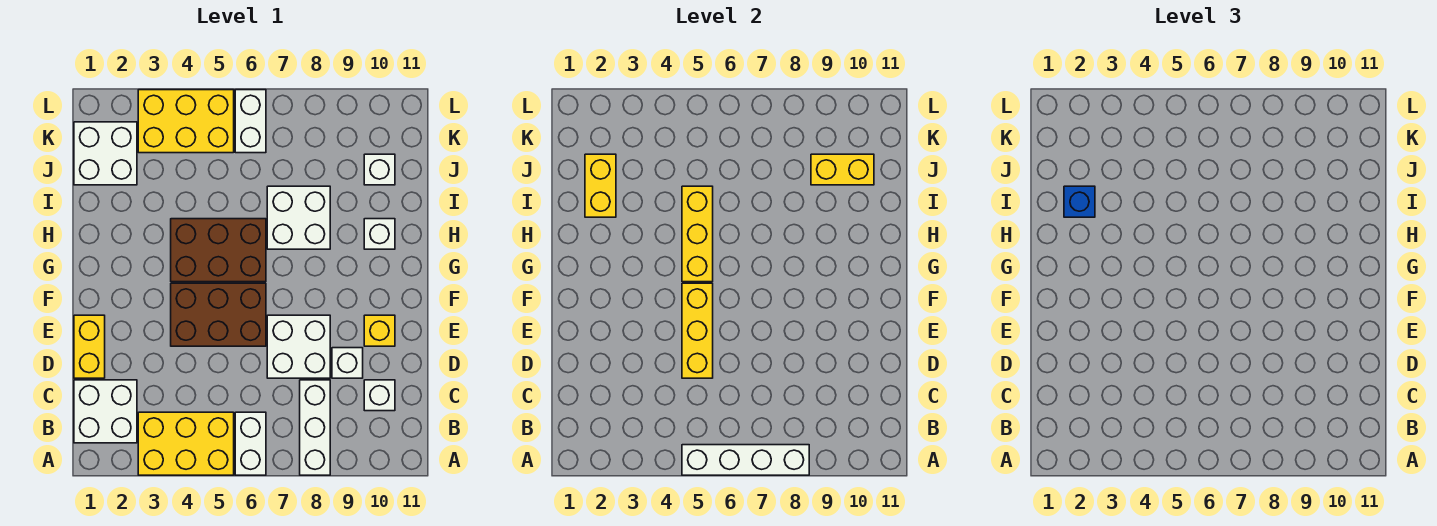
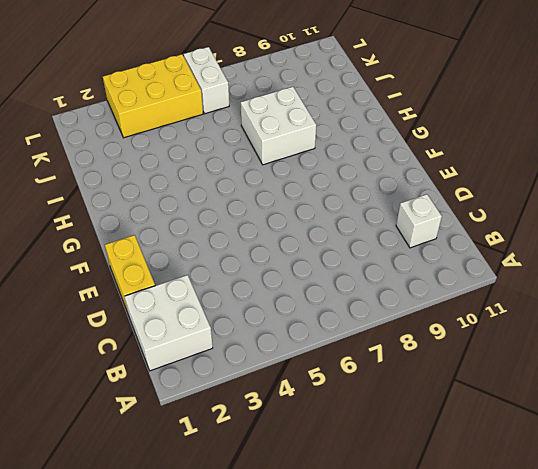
none -> yellow 2x3 brick [138,412,234,475]
none -> white 1x2 brick [235,412,266,475]
none -> white 1x3 brick [300,380,330,475]

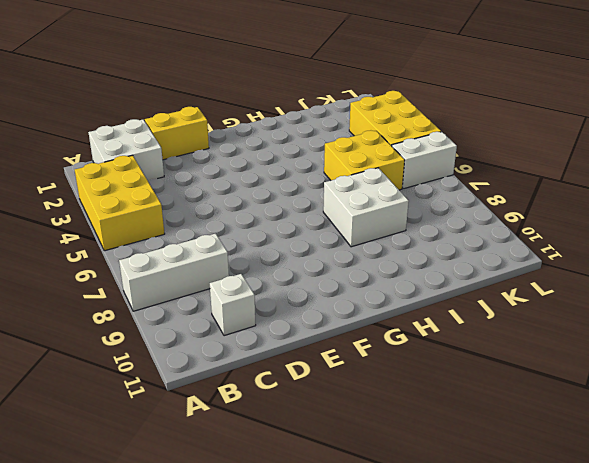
yellow 2x2 brick [324,131,405,190] -> none
none -> white 1x2 brick [235,412,266,475]
none -> white 2x2 brick [267,315,330,378]
none -> white 1x1 brick [332,348,363,378]

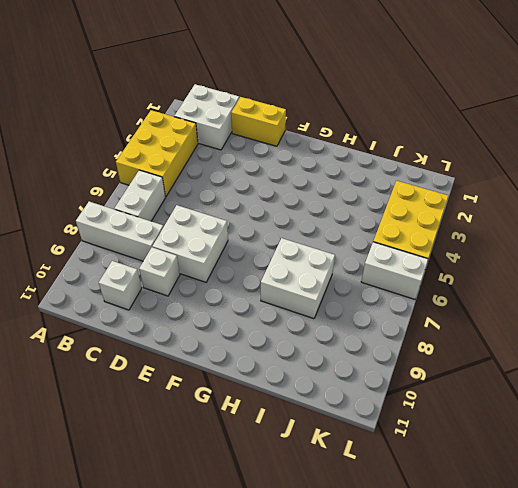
white 1x2 brick [114,170,165,221] -> white 1x2 brick turned to [235,412,266,475]
none -> brown 2x3 brick [171,283,266,346]
none -> yellow 1x1 brick [364,315,395,346]
none -> brown 2x3 brick [171,219,266,282]

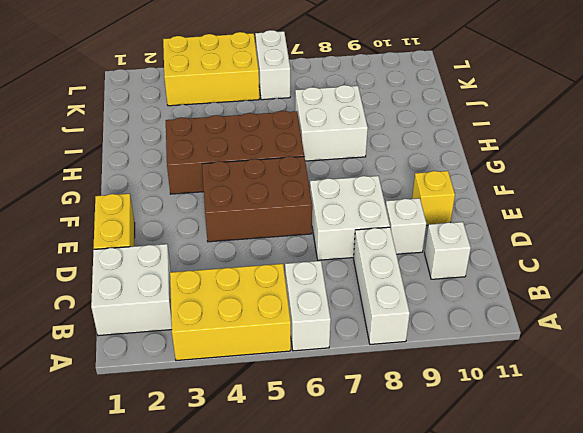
brown 2x4 brick [166,111,304,194] -> brown 2x3 brick [171,219,266,282]
none -> white 1x1 brick [364,219,395,249]
none -> white 2x2 brick [74,122,137,185]
none -> white 1x1 brick [364,154,395,185]

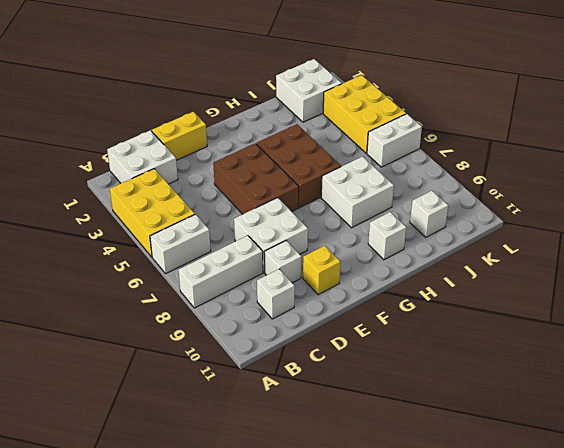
none -> white 1x4 brick [682,445,809,475]
none -> yellow 1x3 brick [682,283,713,378]
none -> yellow 1x3 brick [682,186,713,282]

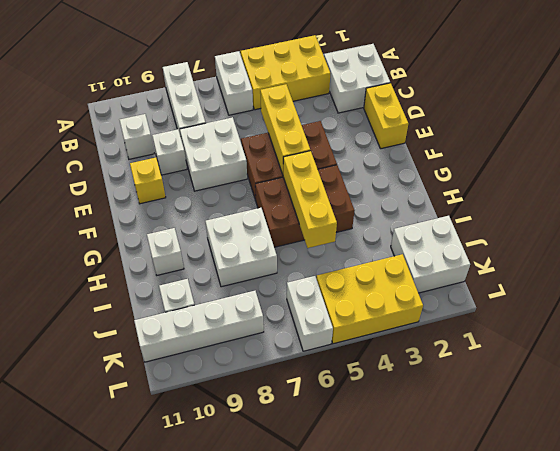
white 1x4 brick [134,291,264,362] -> white 1x4 brick moved to [682,445,809,475]
none -> yellow 1x2 brick [585,154,616,217]
none -> yellow 1x2 brick [811,154,874,185]
none -> blue 1x1 brick [1064,186,1095,217]

